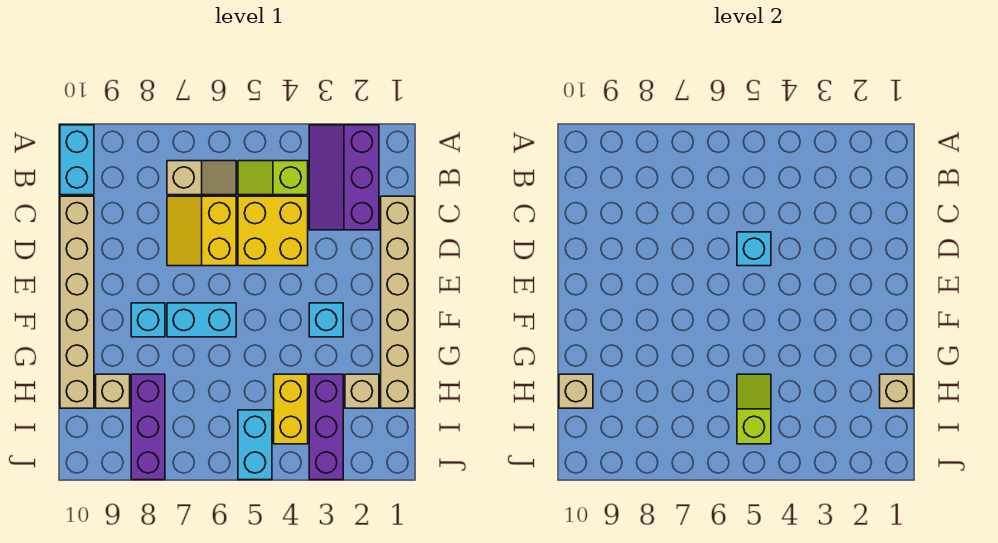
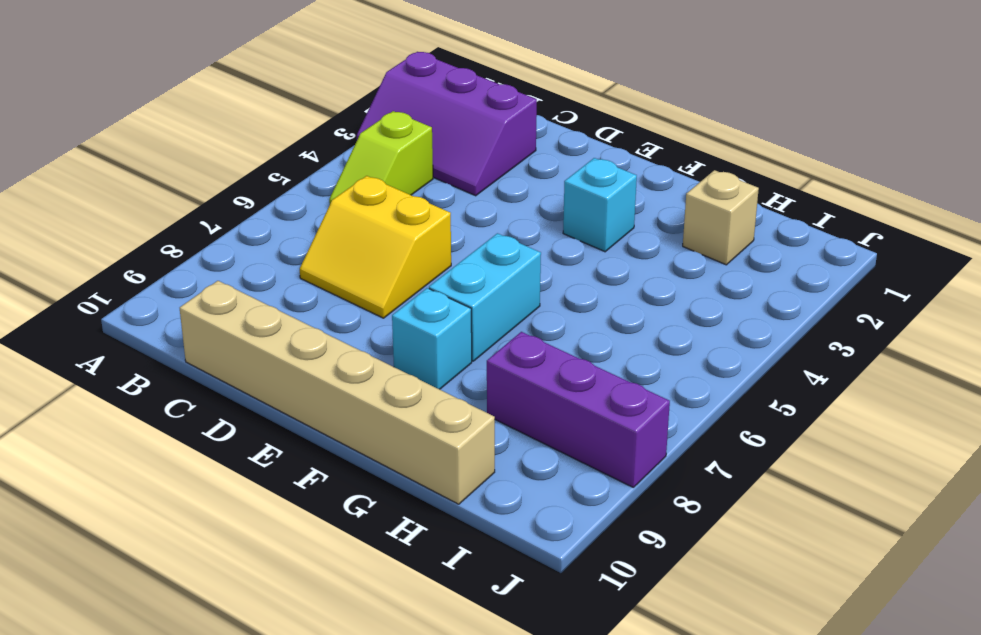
none -> cyan 1x2 brick [60,125,94,195]
none -> tan 1x2 slope [167,161,236,195]
none -> tan 1x6 brick [381,196,415,408]

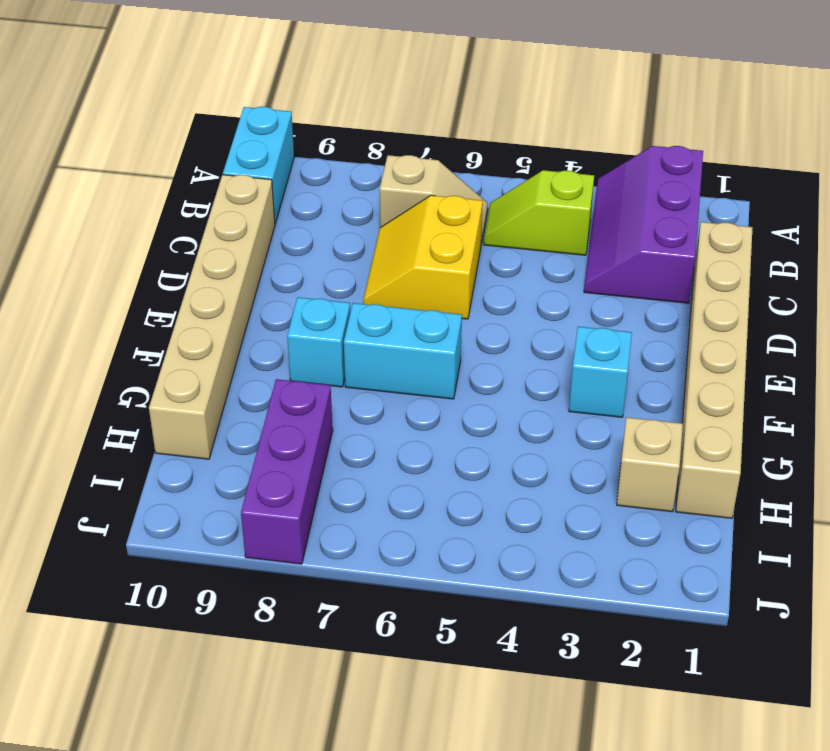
none -> yellow 2x2 brick [238,196,308,266]
none -> purple 1x3 brick [309,374,343,480]
none -> yellow 1x2 brick [274,374,308,444]

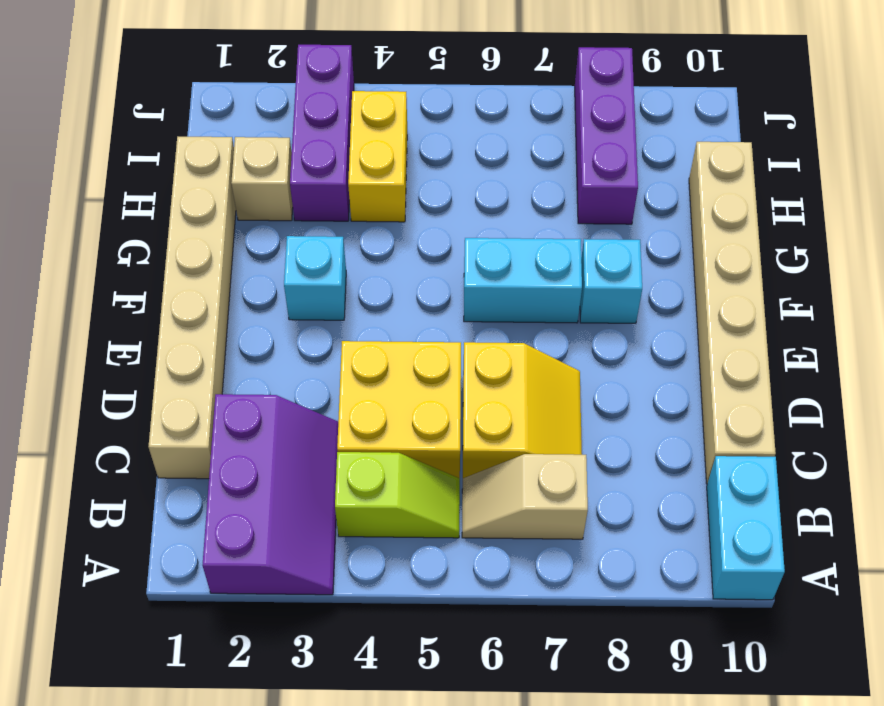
none -> tan 1x1 brick [96,374,130,408]
none -> cyan 1x2 brick [238,410,272,480]
none -> cyan 1x1 brick [737,232,771,266]

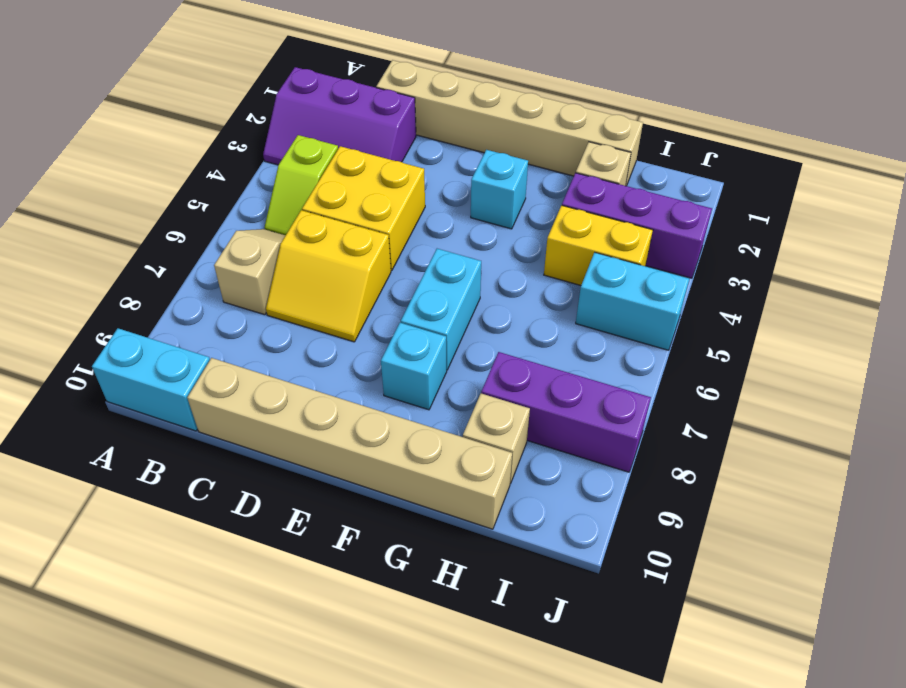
none -> cyan 1x1 brick [737,232,771,266]
none -> tan 1x1 brick [880,374,914,408]
none -> lime 1x2 slope [737,374,771,444]

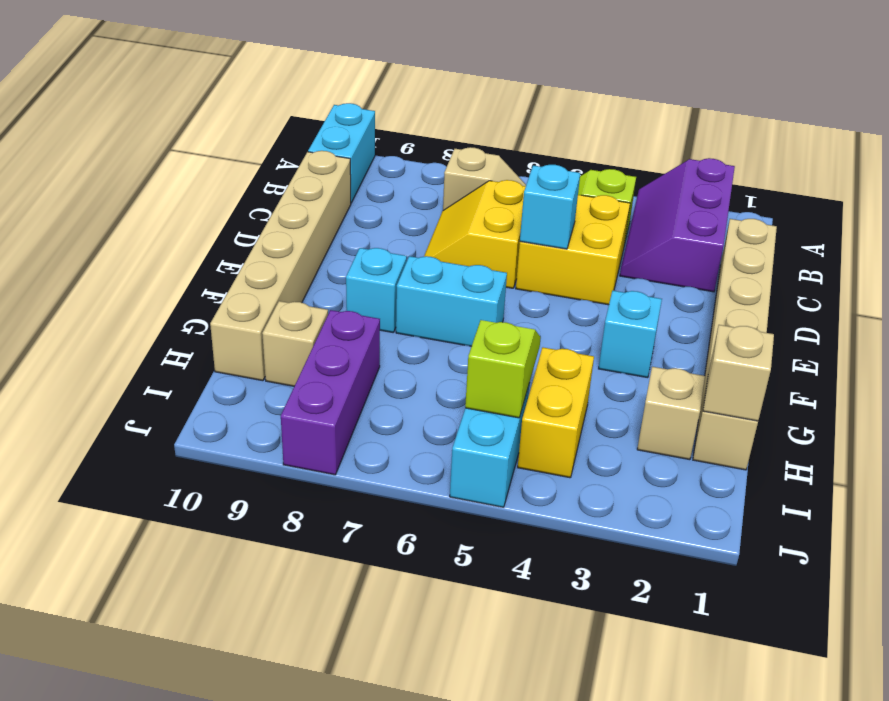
none -> purple 1x3 brick [309,374,343,480]
none -> tan 1x1 brick [559,374,593,408]

